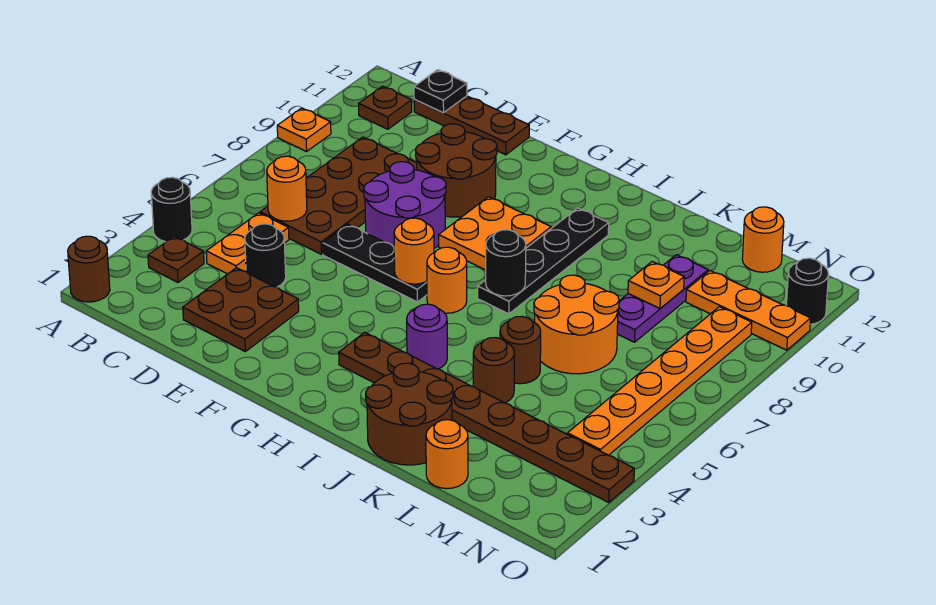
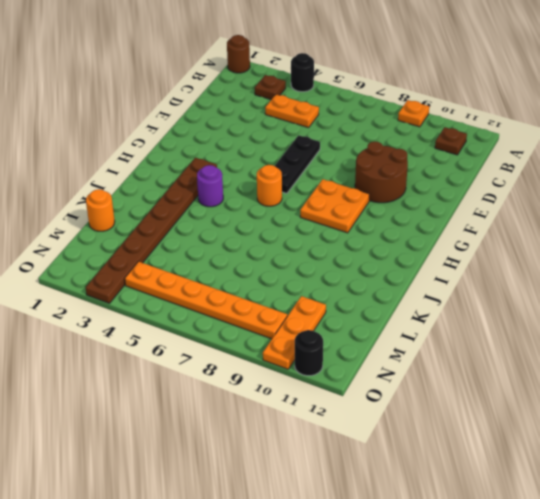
none -> brown 2x4 plate [260,137,417,254]
none -> brown 1x3 plate [414,96,529,155]
none -> brown 2x2 plate [183,268,299,352]
none -> black 1x1 round brick [245,224,286,287]

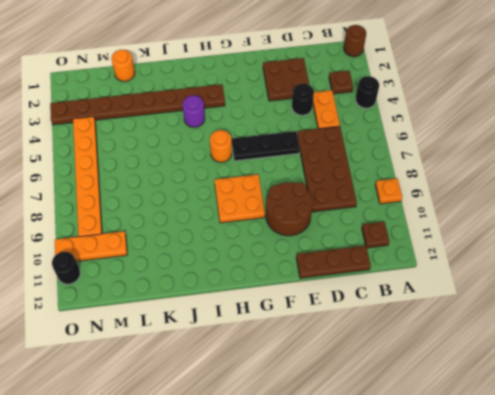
none -> purple 2x2 round brick [364,162,446,248]
none -> black 1x4 plate [478,208,609,314]
none -> brown 2x2 round brick [366,363,453,465]
none -> brown 1x1 round brick [473,337,514,403]

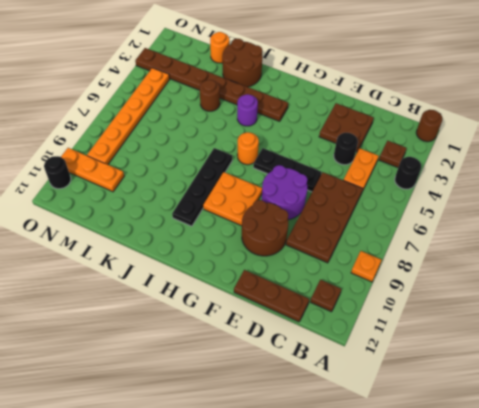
none -> brown 1x1 round brick [500,316,541,384]
none -> orange 2x2 round brick [534,275,619,374]
none -> purple 1x3 plate [617,255,708,342]
none -> orange 1x1 round brick [742,207,784,272]

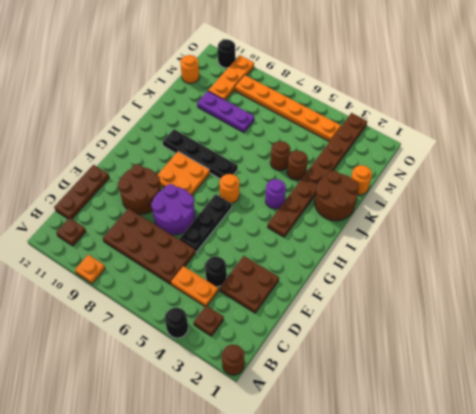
none -> orange 2x2 round brick [534,275,619,374]
none -> orange 1x1 round brick [267,156,307,221]
none -> black 1x1 plate [414,70,467,113]
none -> orange 1x1 round brick [394,218,434,284]

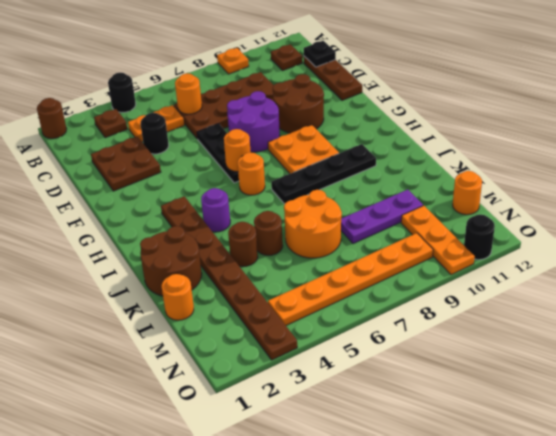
none -> black 1x1 round brick [486,230,526,296]
none -> orange 1x1 plate [628,262,684,308]

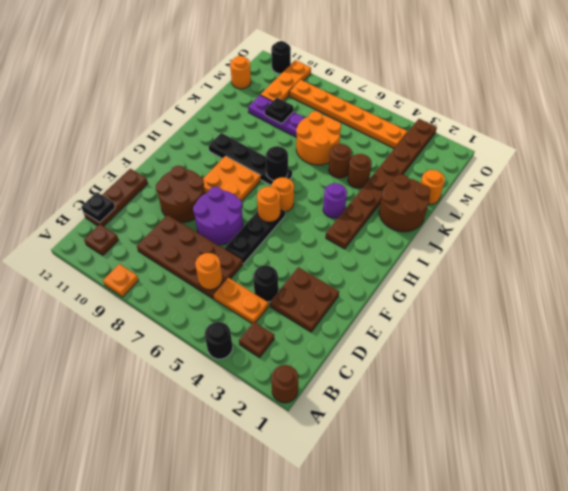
black 1x1 plate [265,98,293,124] -> orange 1x1 plate [628,262,684,308]

